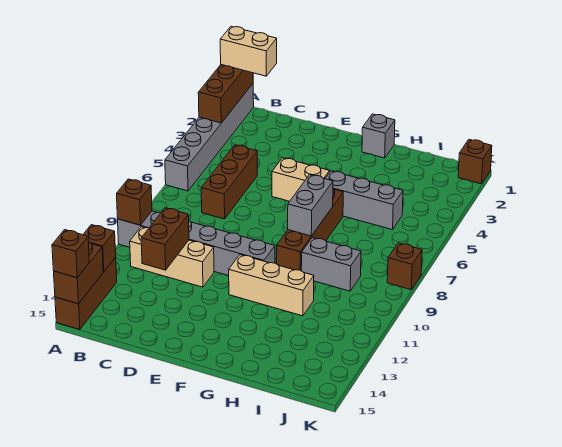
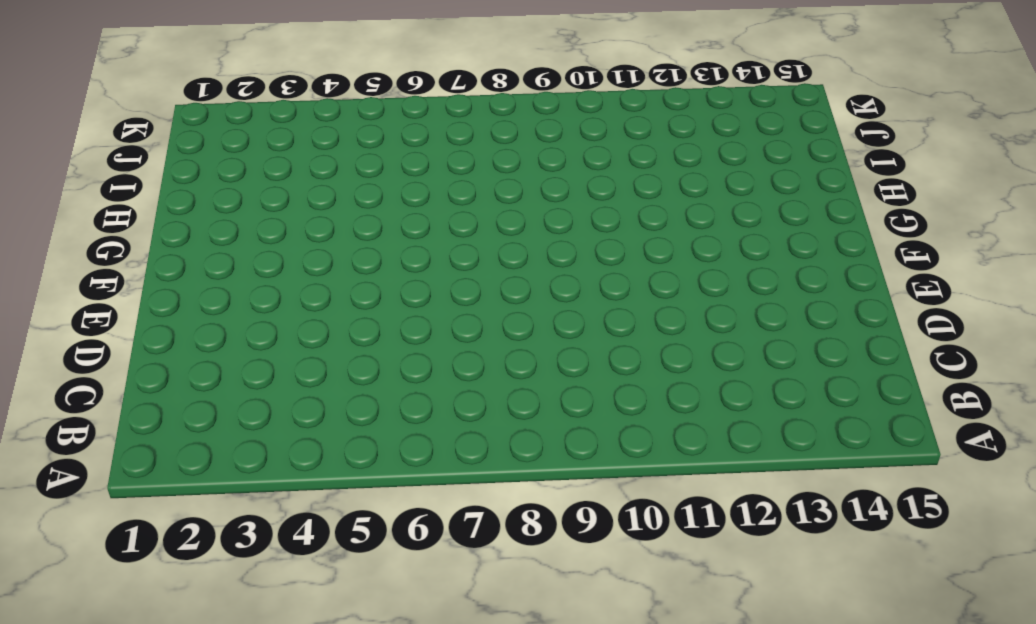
none -> grey 1x6 brick [165,84,254,191]
none -> grey 1x6 brick [118,211,275,276]
none -> brown 1x3 brick [55,258,117,330]

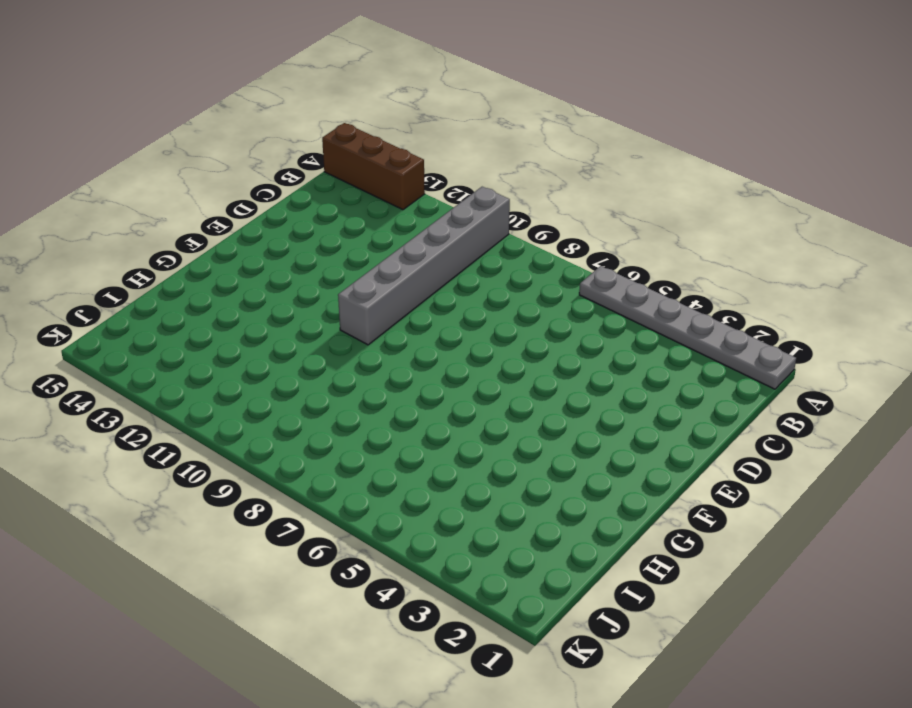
grey 1x6 plate [579,266,796,389] -> grey 1x6 brick [165,84,254,191]
none -> tan 1x3 brick [130,227,214,287]
none -> brown 1x3 brick [201,145,257,219]
none -> tan 1x2 brick [272,158,330,201]

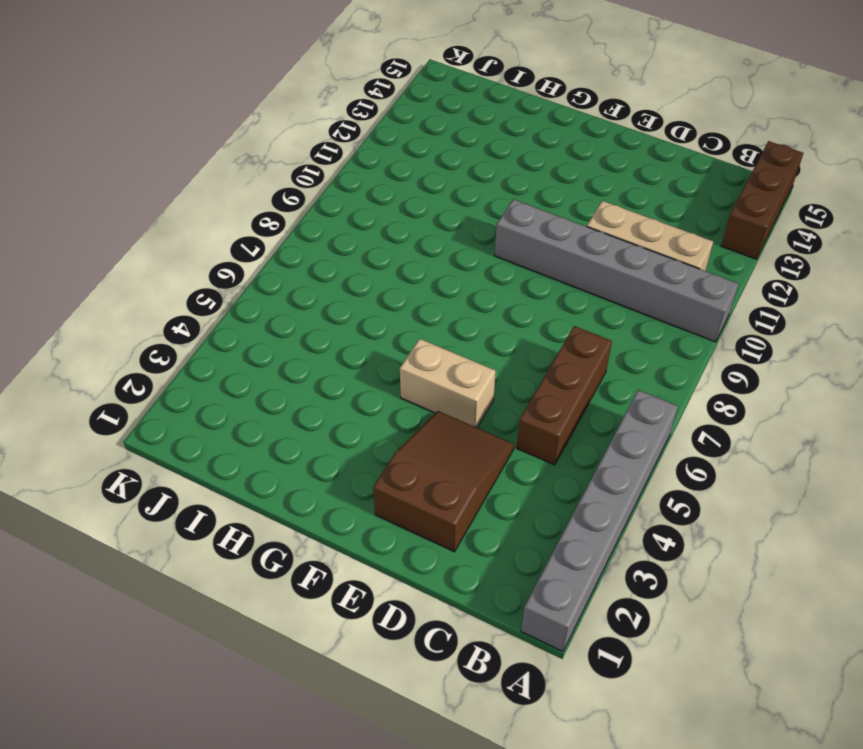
brown 2x3 slope [373,411,514,552] -> none
none -> tan 1x3 brick [229,255,314,316]
none -> grey 1x1 brick [362,114,395,158]
none -> grey 1x3 brick [325,171,403,230]

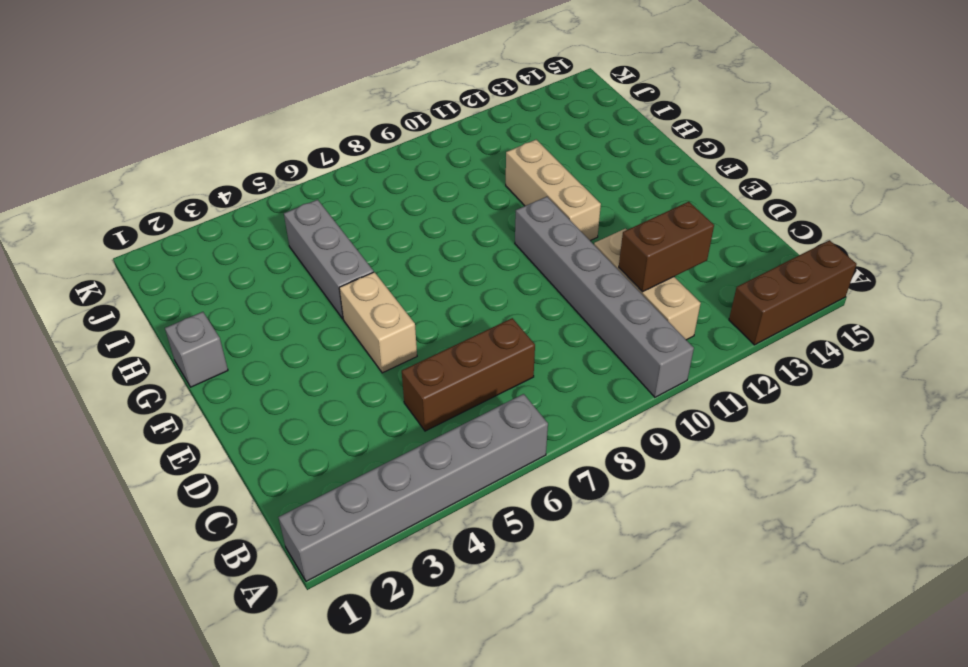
none -> brown 1x4 brick [277,189,343,271]
none -> grey 1x2 brick [301,238,361,291]
none -> brown 1x1 brick [458,140,492,184]

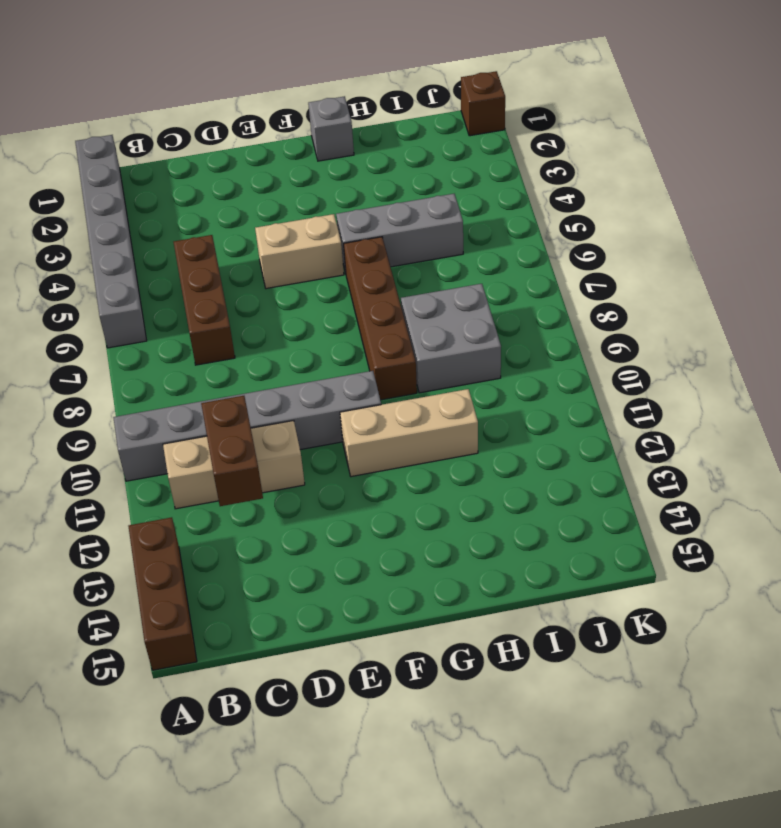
grey 2x2 brick [401,284,501,393] -> grey 1x2 brick [301,238,361,291]
none -> brown 1x1 brick [387,243,422,290]
none -> brown 1x3 brick [198,65,253,123]
none -> brown 1x1 brick [117,179,152,225]

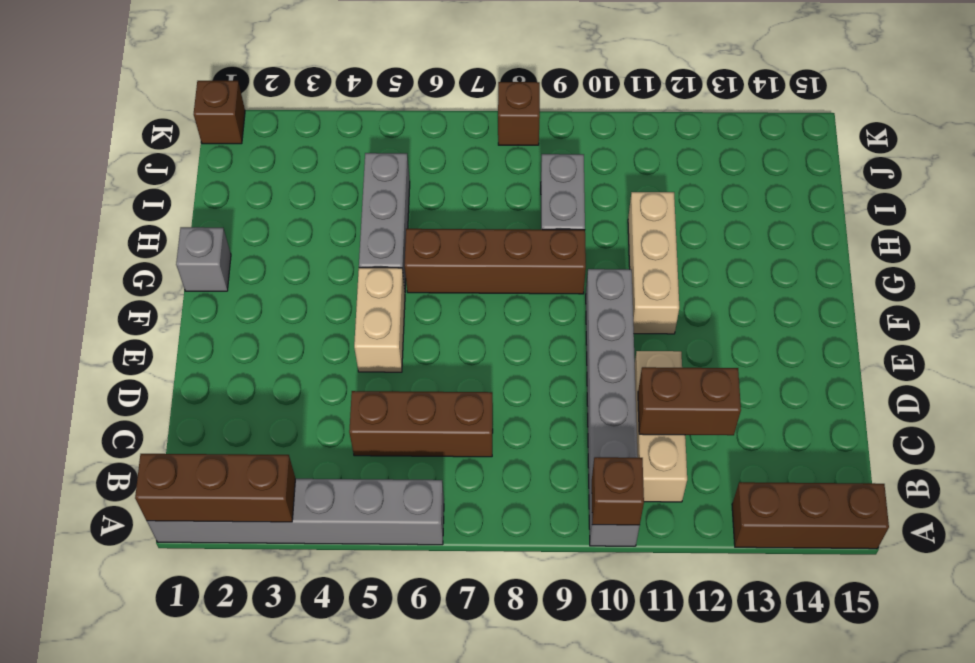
none -> brown 1x1 brick [83,225,116,272]
none -> brown 1x2 brick [54,242,103,304]
none -> grey 1x2 brick [288,175,333,236]

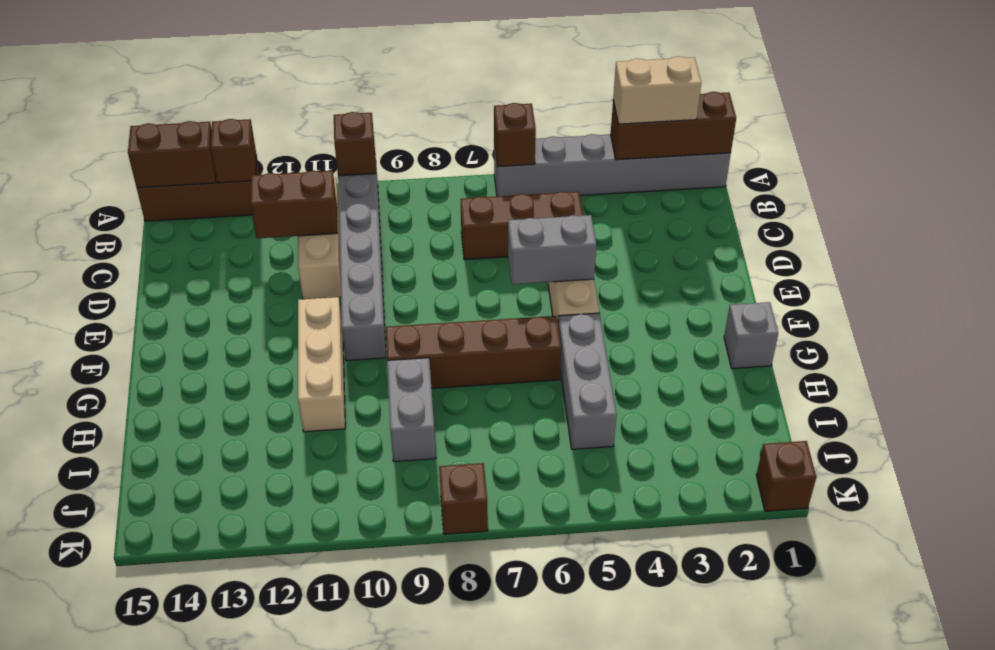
tan 1x2 brick [613,56,701,124] -> tan 1x2 brick turned to [220,27,277,76]
brown 1x1 brick [494,103,536,167] -> brown 1x1 brick moved to [52,230,89,278]
grey 1x2 brick [508,215,596,284] -> grey 1x2 brick moved to [288,175,333,236]

